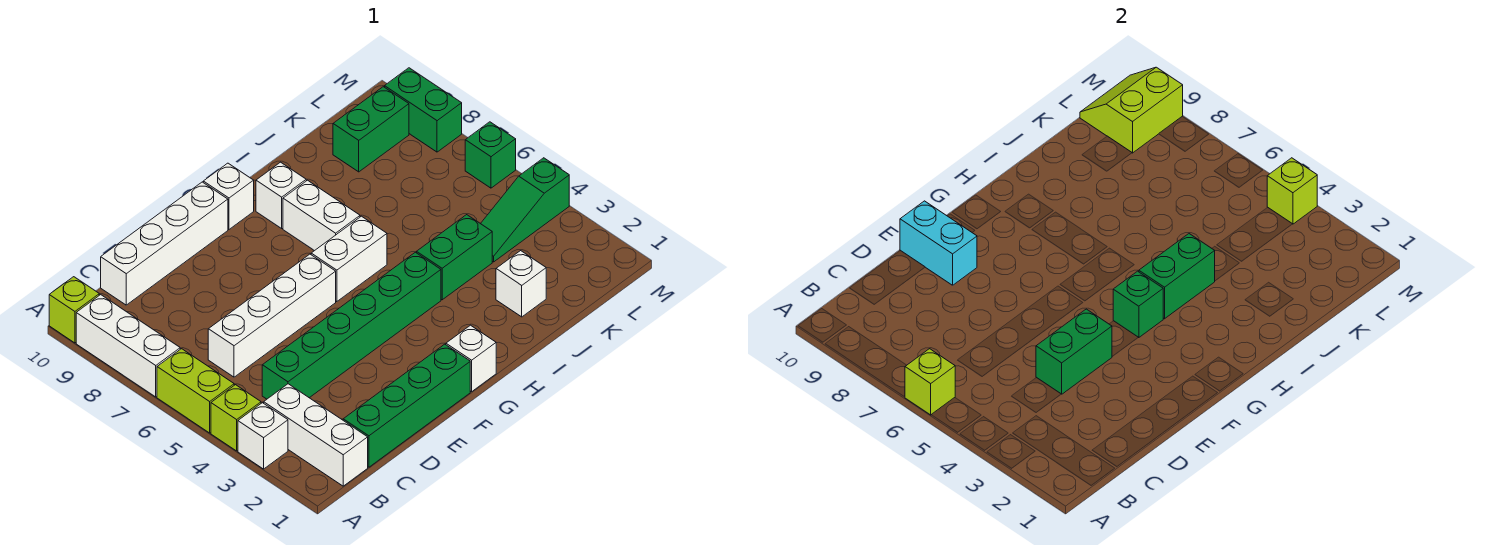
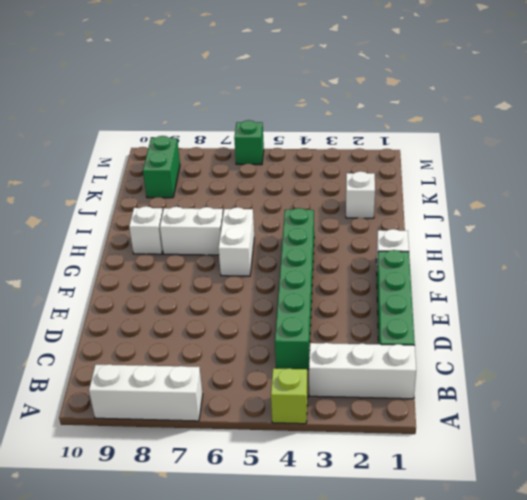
none -> white 1x1 brick [238,403,288,469]
none -> lime 1x2 brick [157,349,234,433]
none -> lime 1x1 brick [49,277,99,343]

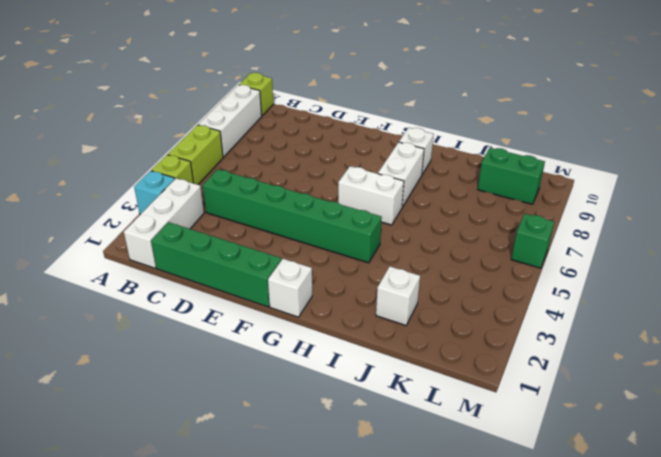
cyan 1x1 brick [134,171,175,214] -> white 1x1 brick [238,403,288,469]
none -> white 1x4 brick [208,254,336,377]
none -> white 1x4 brick [101,182,228,305]
none -> white 1x1 brick [203,163,254,229]

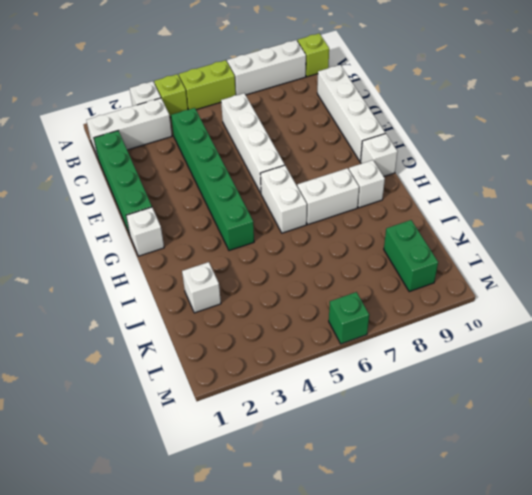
none -> green 1x2 brick [417,215,492,300]
none -> green 1x3 slope [481,158,569,262]
none -> green 1x2 brick [385,68,462,152]

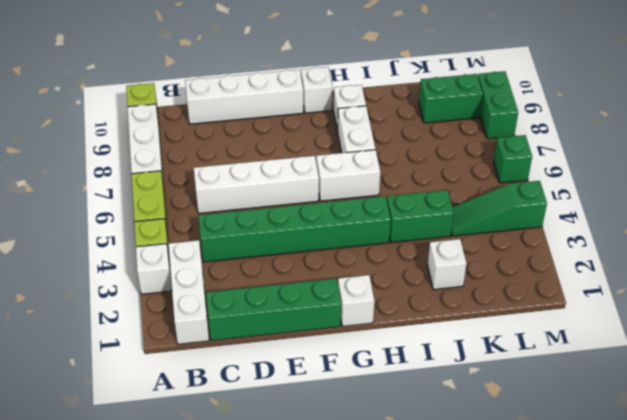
none -> lime 1x1 brick [905,349,955,415]
none -> green 1x2 brick [1036,309,1112,394]
none -> cyan 1x2 brick [900,201,977,285]

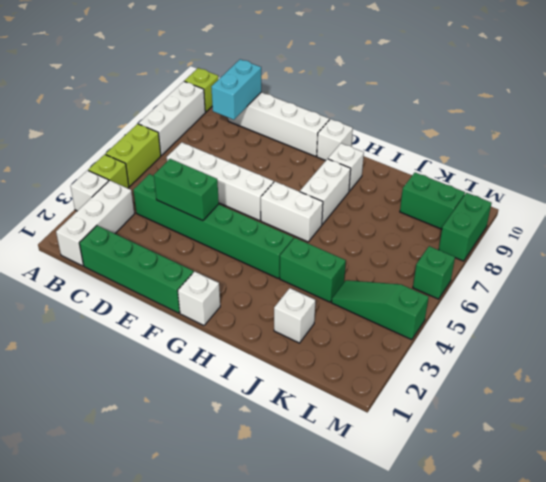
cyan 1x2 brick [211,59,261,120] -> cyan 1x2 brick moved to [900,201,977,285]
none -> lime 1x1 brick [905,349,955,415]
none -> green 1x1 brick [1113,271,1163,338]
none -> green 1x2 brick [1139,234,1215,319]

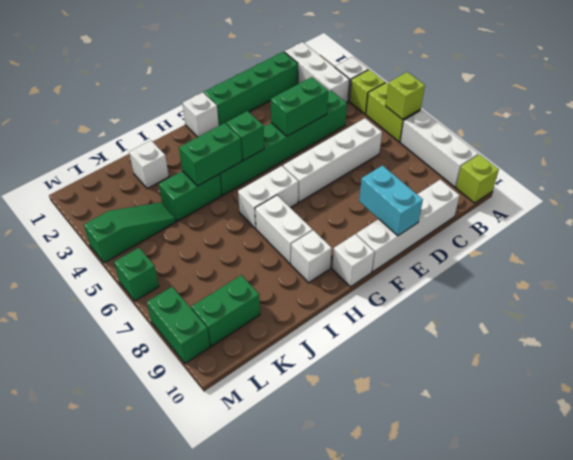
none -> lime 2x2 slope [1080,67,1183,153]
none -> lime 1x1 brick [1267,158,1317,224]

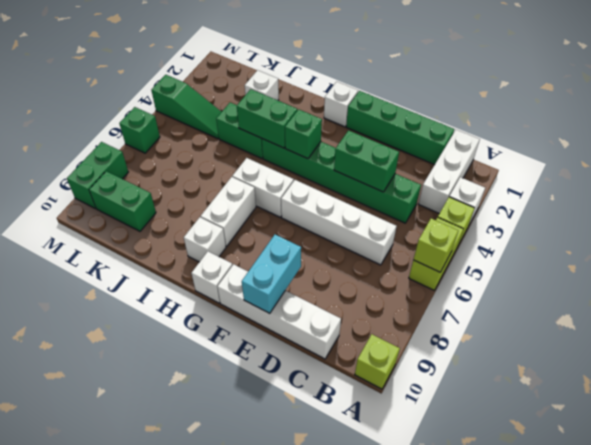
none -> white 1x3 brick [76,295,180,397]
none -> lime 2x2 slope [1080,67,1183,153]
none -> lime 1x1 brick [1267,158,1317,224]

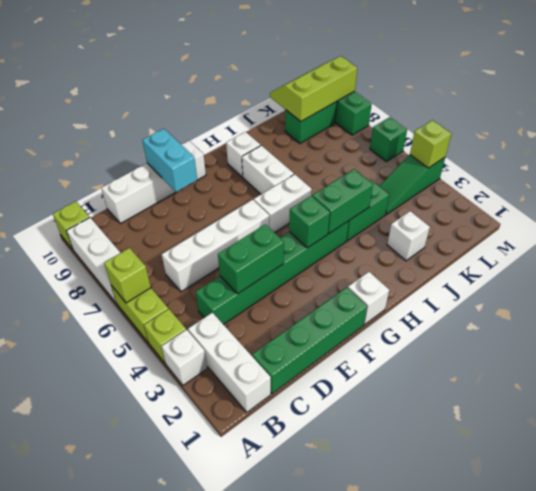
lime 2x3 slope [270,56,357,121] -> lime 2x2 slope [1080,67,1183,153]
none -> white 1x1 brick [203,163,254,229]

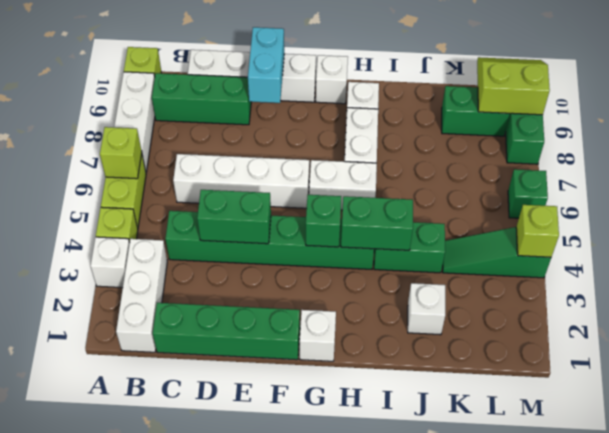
green 1x3 brick [152,73,251,125] -> none

